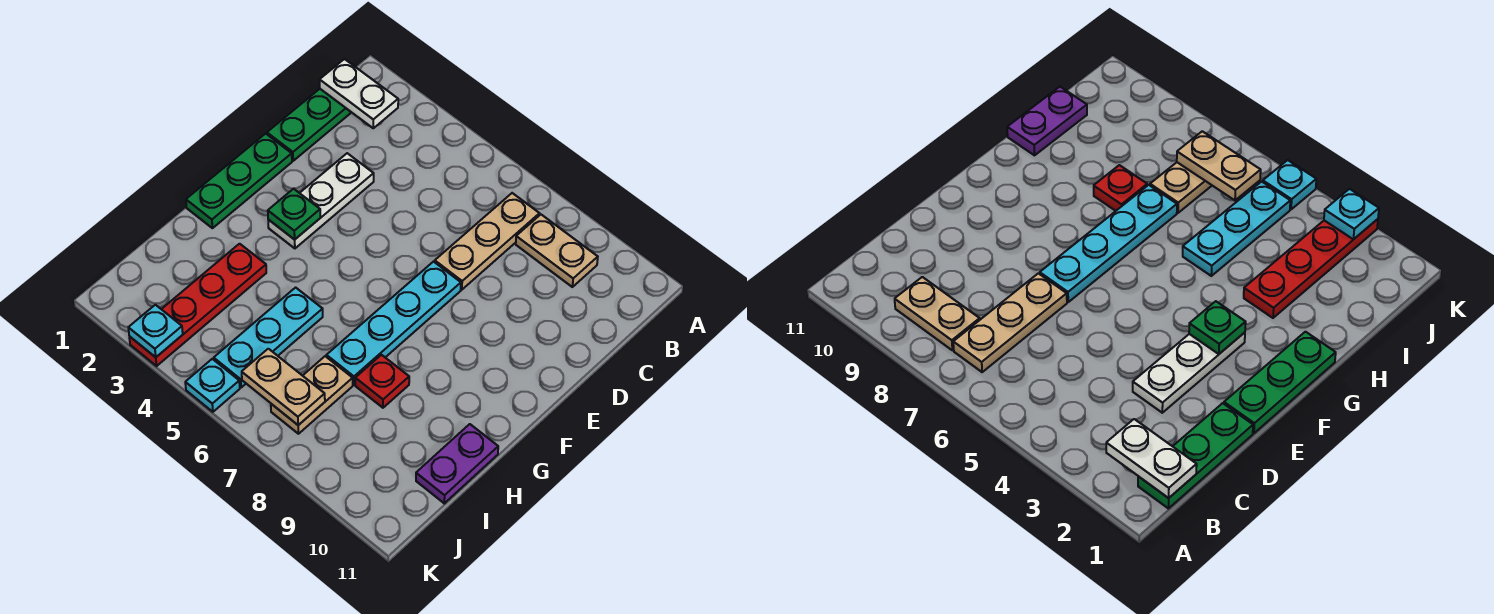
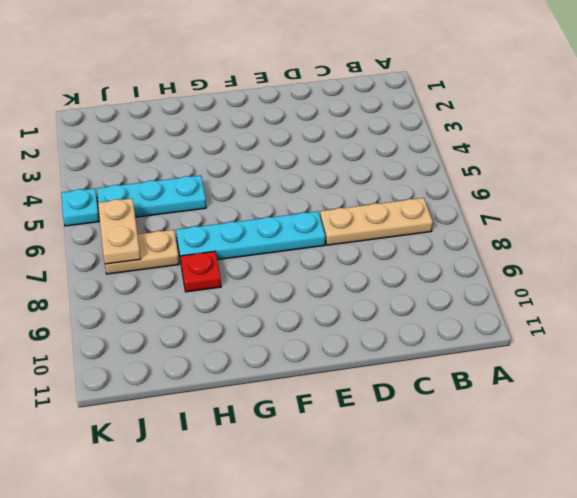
none -> green 1x3 plate [267,89,352,161]
none -> tan 1x2 plate [516,215,598,287]
none -> white 1x3 plate [268,153,374,248]

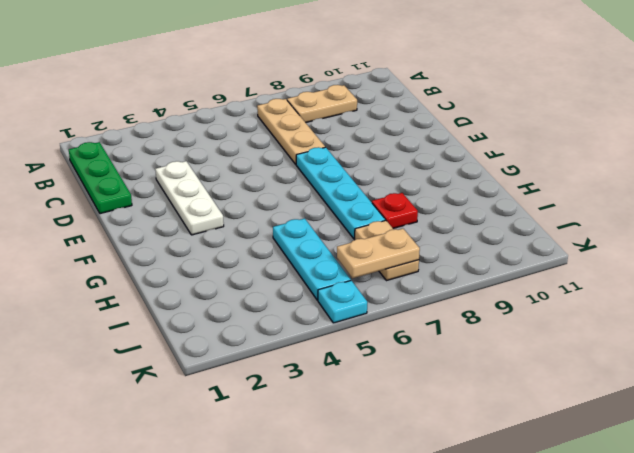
none -> green 1x3 plate [186,134,292,228]
none -> red 1x4 plate [129,244,266,366]
none -> purple 1x2 plate [416,424,498,503]

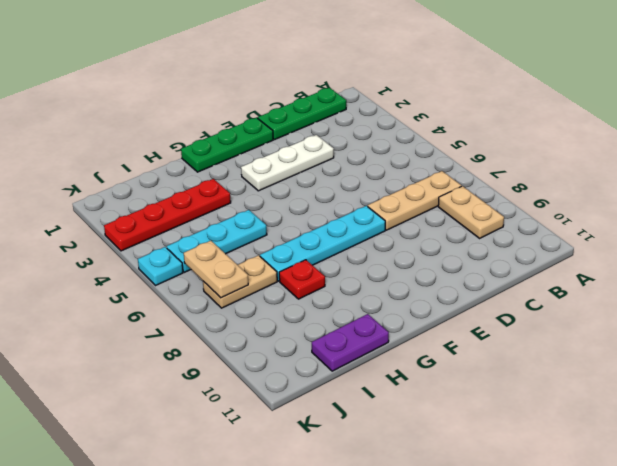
none -> white 1x2 plate [320,59,398,128]
none -> green 1x1 plate [268,189,320,240]
none -> cyan 1x1 plate [128,305,183,357]

